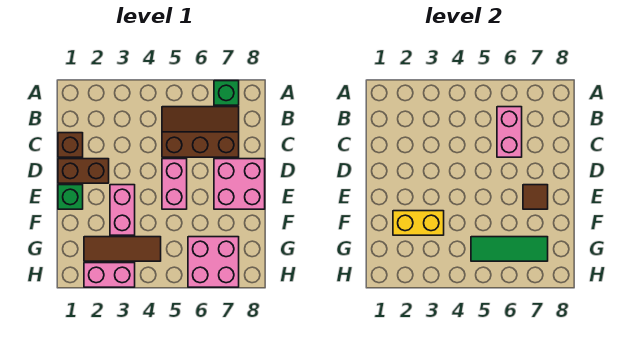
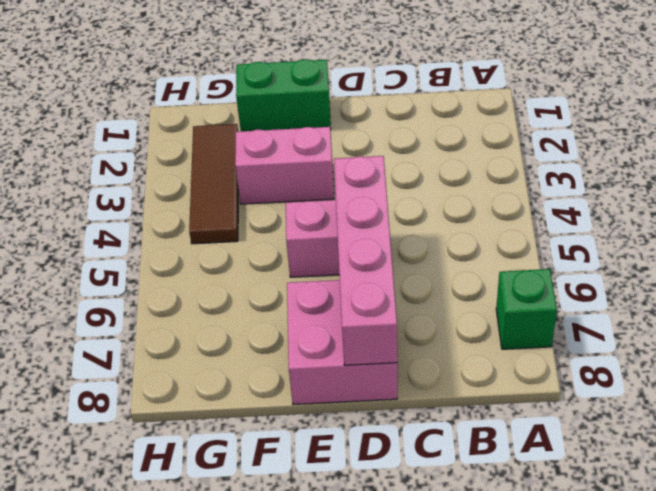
pink 1x4 brick [334,156,397,365] -> none
green 1x2 brick [236,59,331,131] -> green 1x1 brick [58,185,83,209]
none -> brown 2x3 slope [162,107,239,157]
none -> brown 1x1 brick [58,133,83,157]
none -> brown 1x2 brick [58,159,109,183]

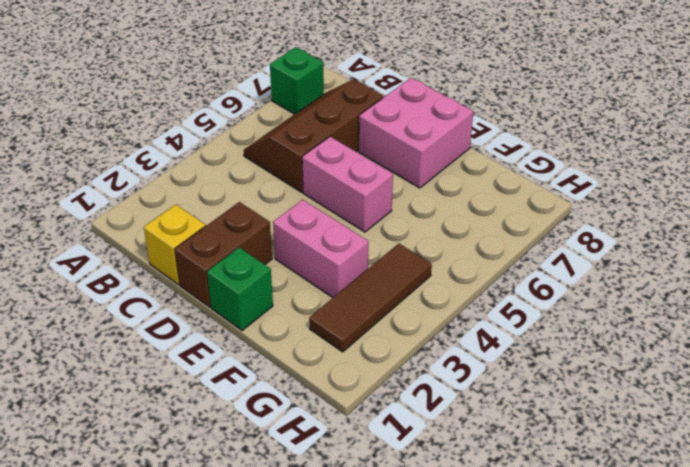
yellow 1x1 brick [144,204,206,285] -> brown 1x1 brick [58,133,83,157]
none -> pink 2x2 brick [188,237,239,287]
none -> pink 1x2 brick [84,263,135,287]
none -> pink 1x2 brick [497,107,522,157]

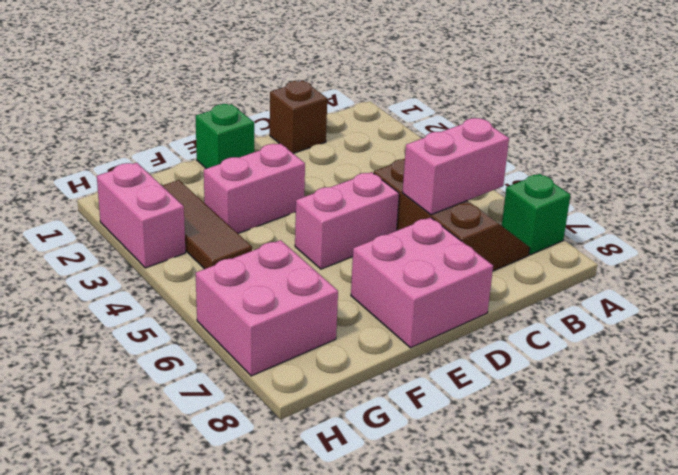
none -> brown 1x2 brick [58,159,109,183]
none -> brown 1x1 tile [523,185,548,209]
none -> yellow 1x2 brick [393,211,444,235]

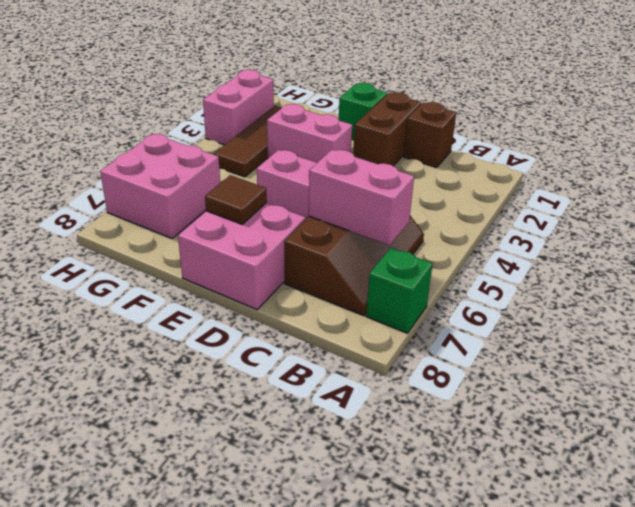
none -> yellow 1x2 brick [393,211,444,235]
none -> green 1x3 tile [471,237,548,261]

